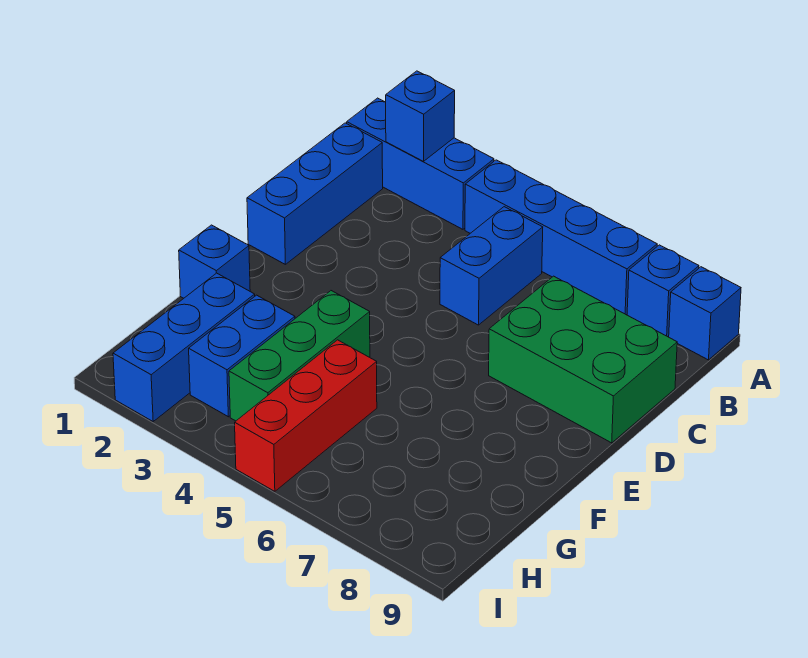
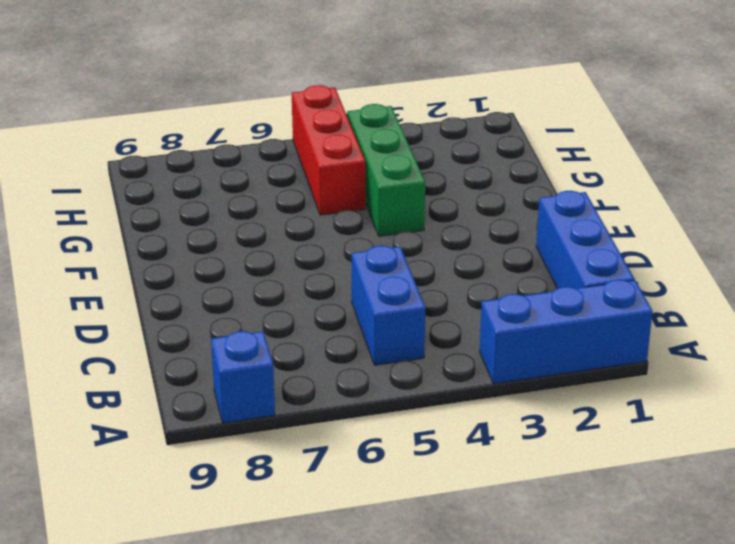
none -> blue 1x4 brick [465,160,657,315]
none -> blue 1x1 brick [669,267,741,360]
none -> green 2x3 brick [489,276,677,443]

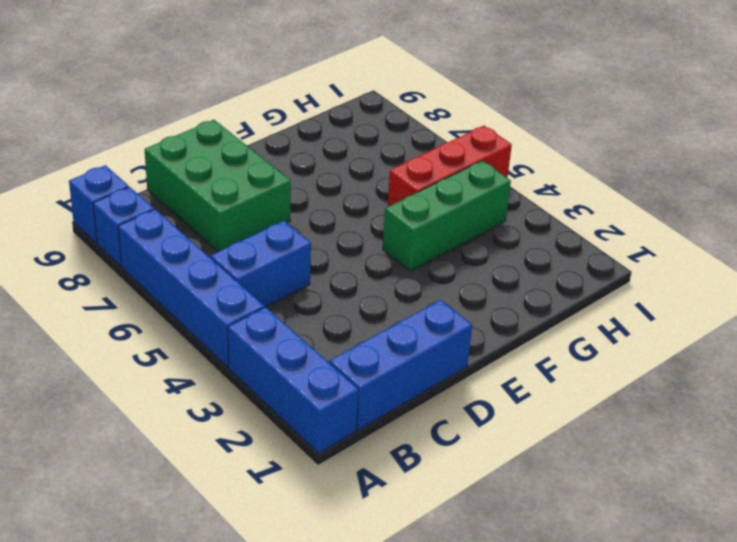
none -> blue 1x1 brick [179,225,250,298]
none -> blue 1x3 brick [113,273,255,421]
none -> blue 1x2 brick [189,295,295,417]

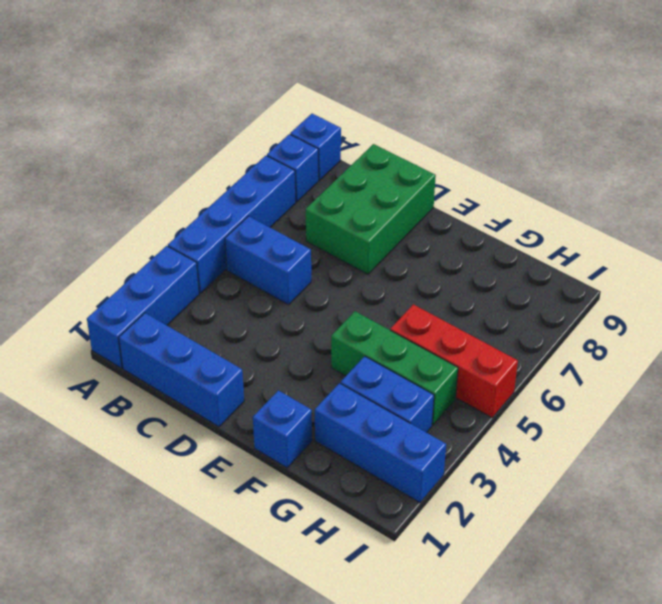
none -> blue 1x1 brick [386,71,455,161]

